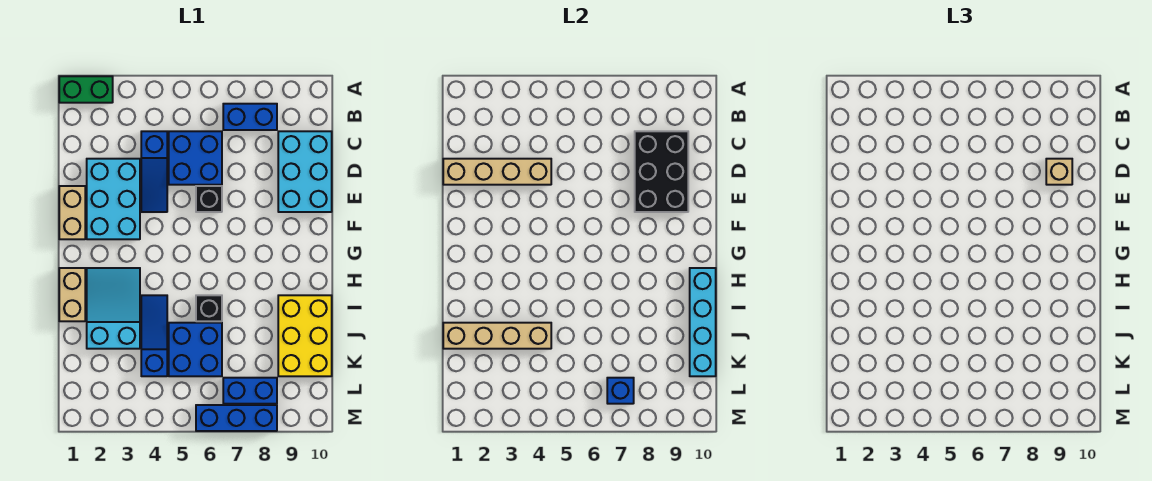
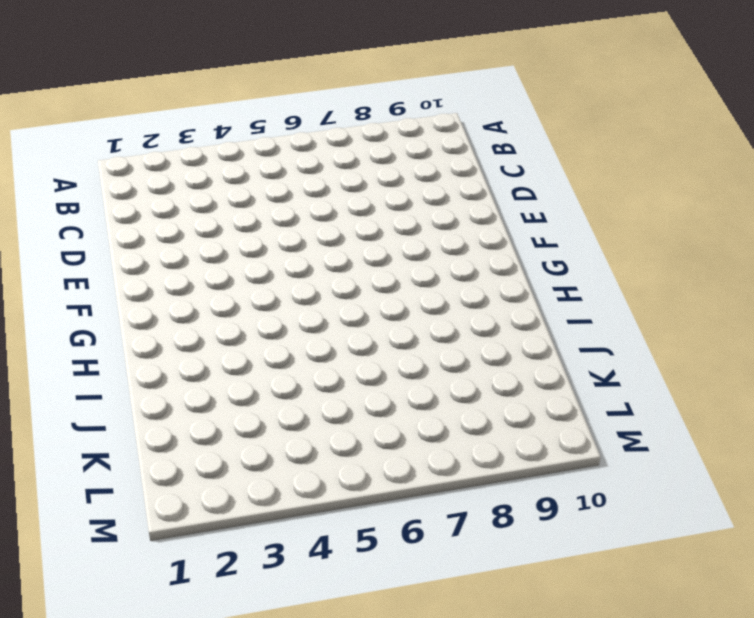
none -> green 1x2 brick [59,76,113,103]
none -> blue 1x2 brick [223,104,277,130]
none -> blue 1x3 slope [141,131,167,212]

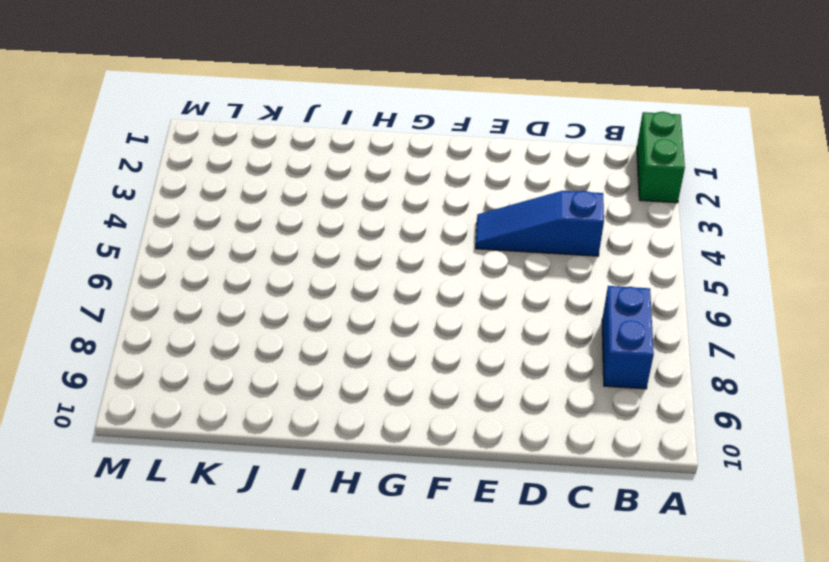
none -> blue 2x2 brick [169,131,222,185]
none -> cyan 2x3 brick [278,131,332,212]
none -> cyan 2x3 brick [87,159,140,239]

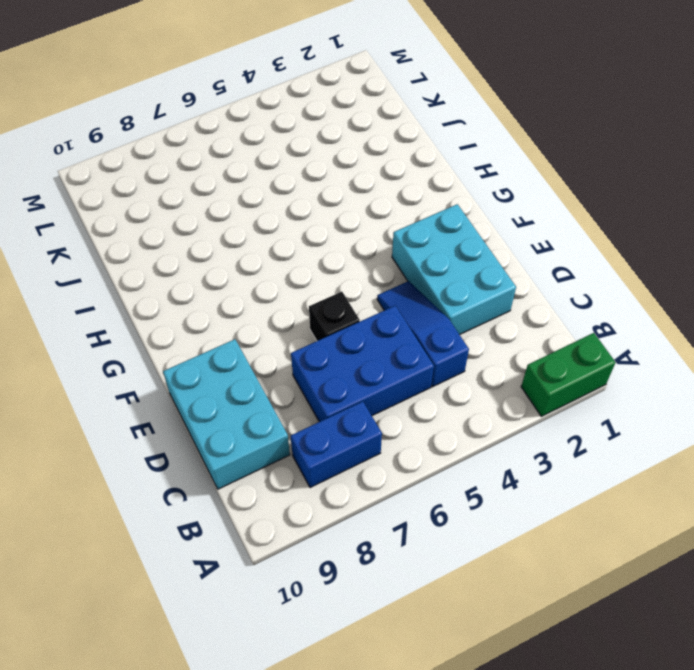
blue 2x3 brick [291,306,434,422] -> blue 2x2 brick [169,131,222,185]
none -> tan 1x2 brick [59,186,85,239]
none -> tan 1x2 brick [59,268,85,321]
none -> cyan 2x3 slope [87,268,140,349]

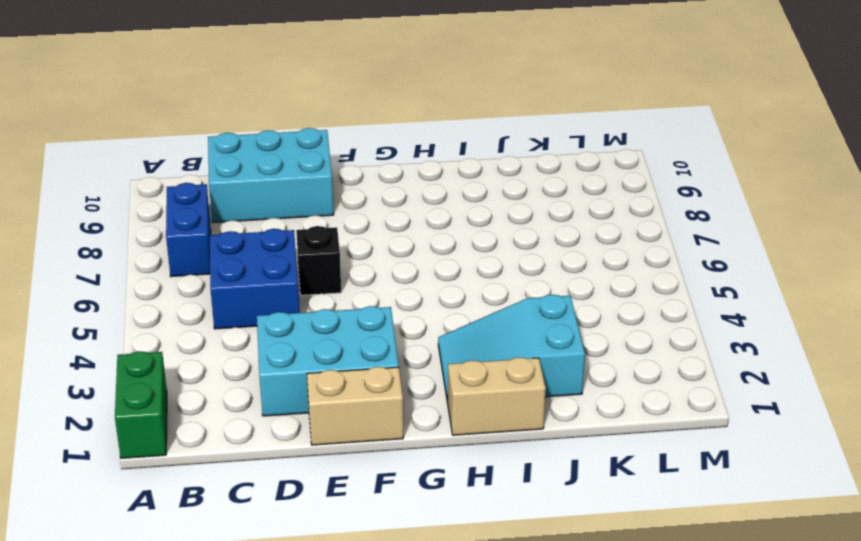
none -> blue 1x3 slope [141,131,167,212]
none -> blue 1x3 slope [141,295,167,376]
none -> black 1x1 brick [196,295,222,321]

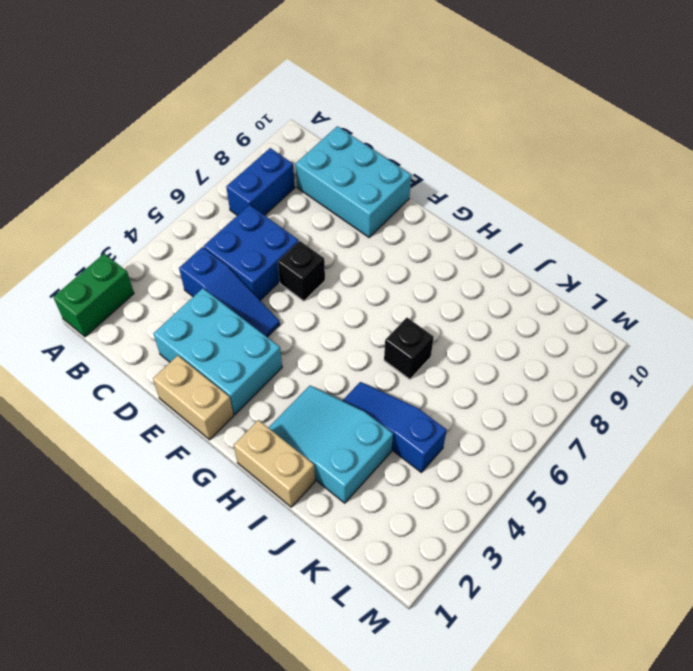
none -> yellow 2x3 brick [278,295,332,376]
none -> blue 2x2 brick [169,323,222,376]
none -> blue 1x2 brick [223,378,277,404]

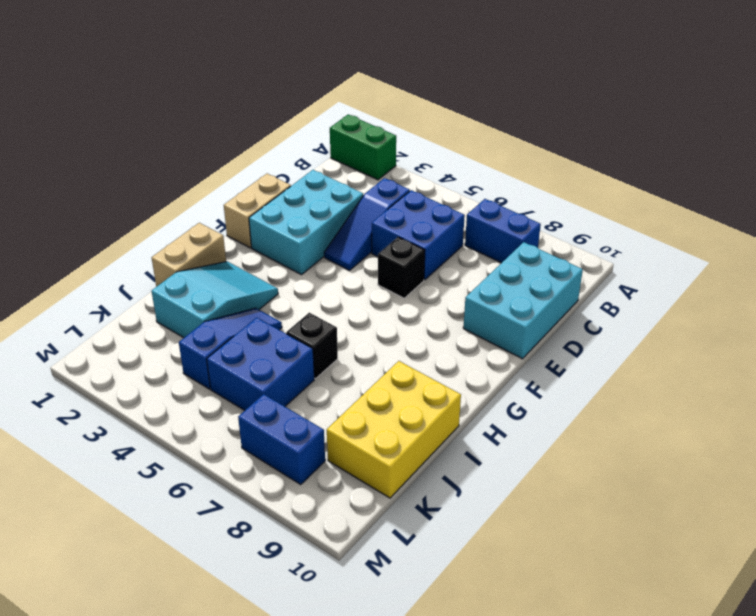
none -> blue 1x3 brick [196,405,277,431]
none -> black 2x3 brick [635,131,688,212]
none -> tan 1x4 brick [443,159,551,185]

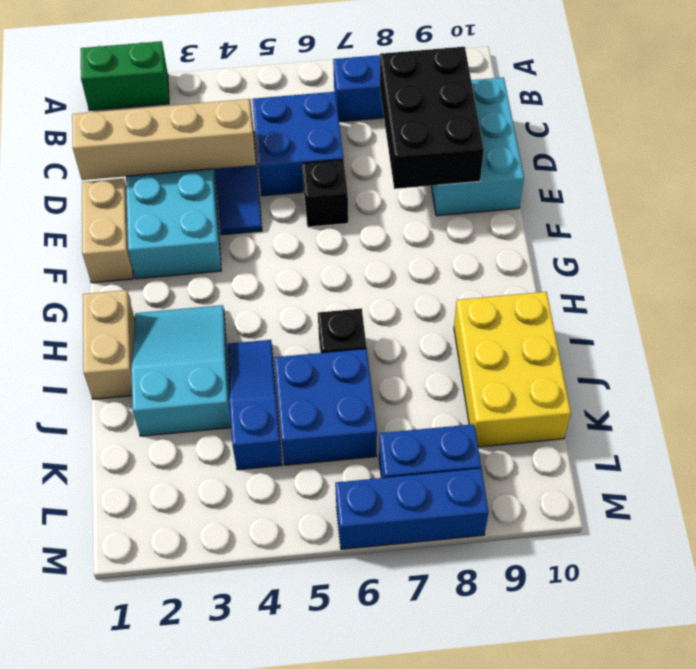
none -> cyan 1x4 brick [690,268,716,376]
none -> tan 1x4 brick [443,323,551,349]
none -> blue 1x1 brick [607,378,634,404]

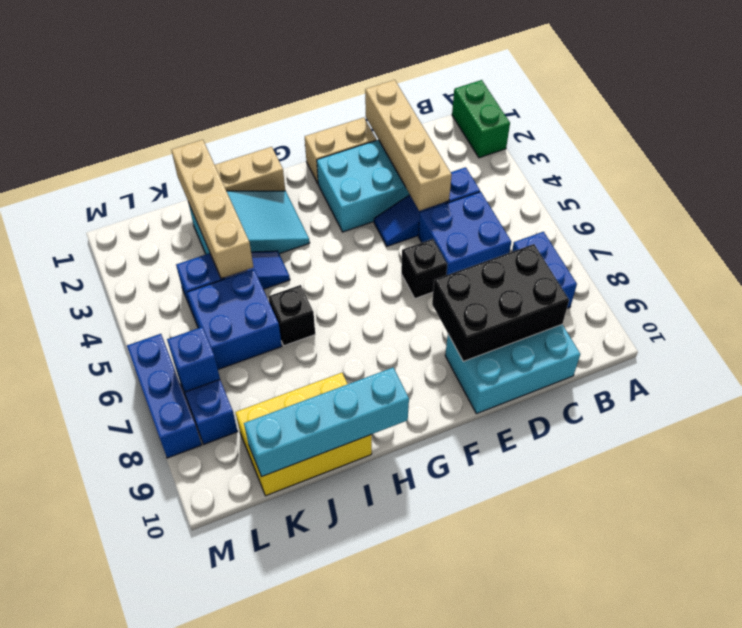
none -> tan 1x1 brick [1046,159,1072,185]

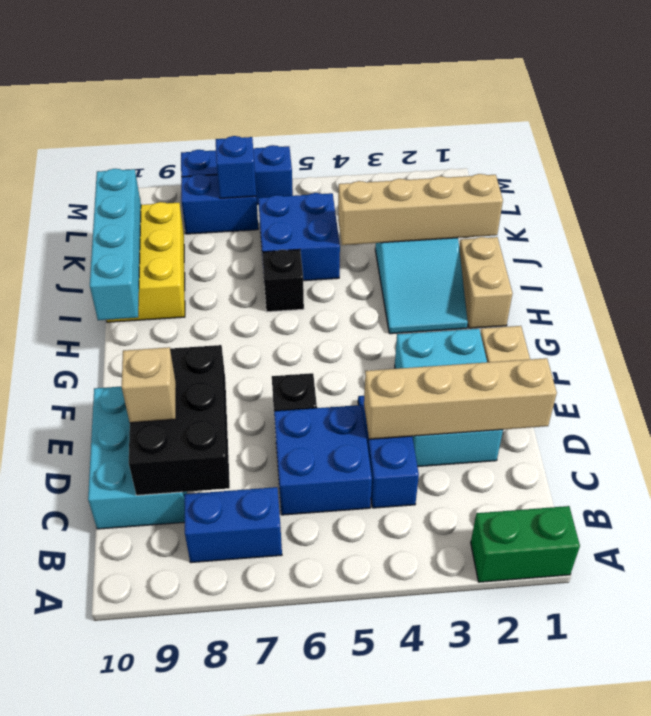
none -> blue 1x3 slope [141,295,167,376]

